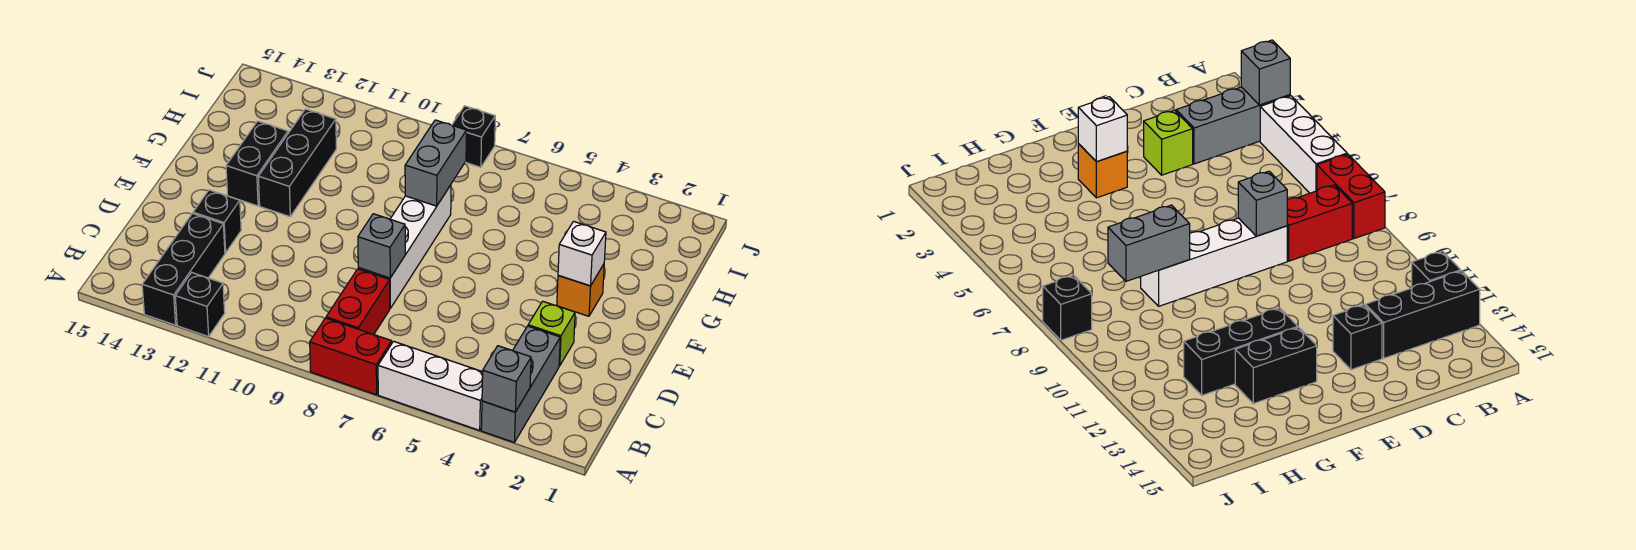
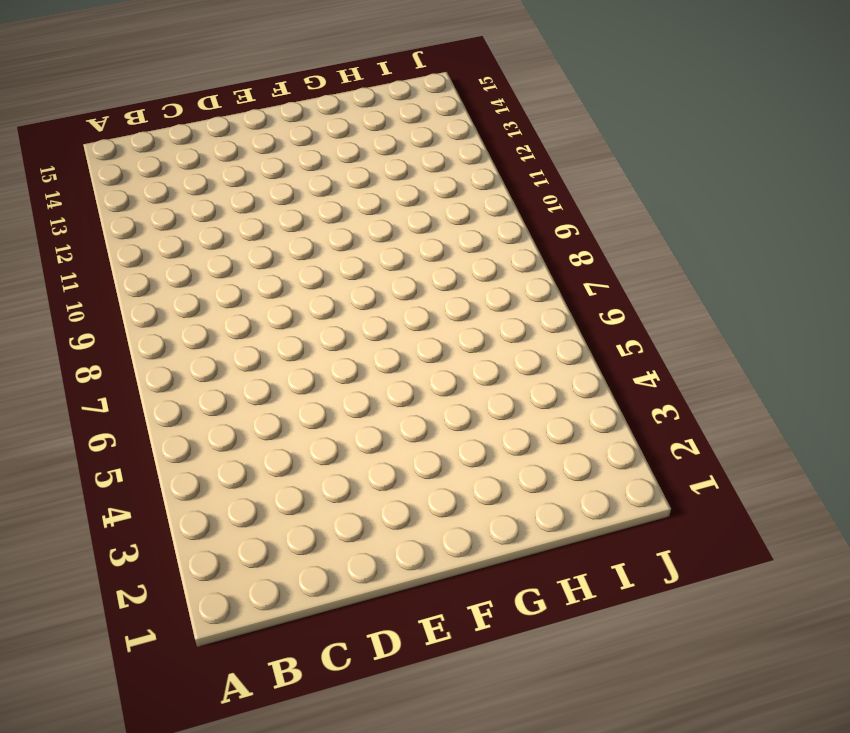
none -> grey 1x3 brick [481,326,560,442]
none -> white 1x3 brick [378,341,483,430]
none -> red 1x2 brick [310,318,392,395]

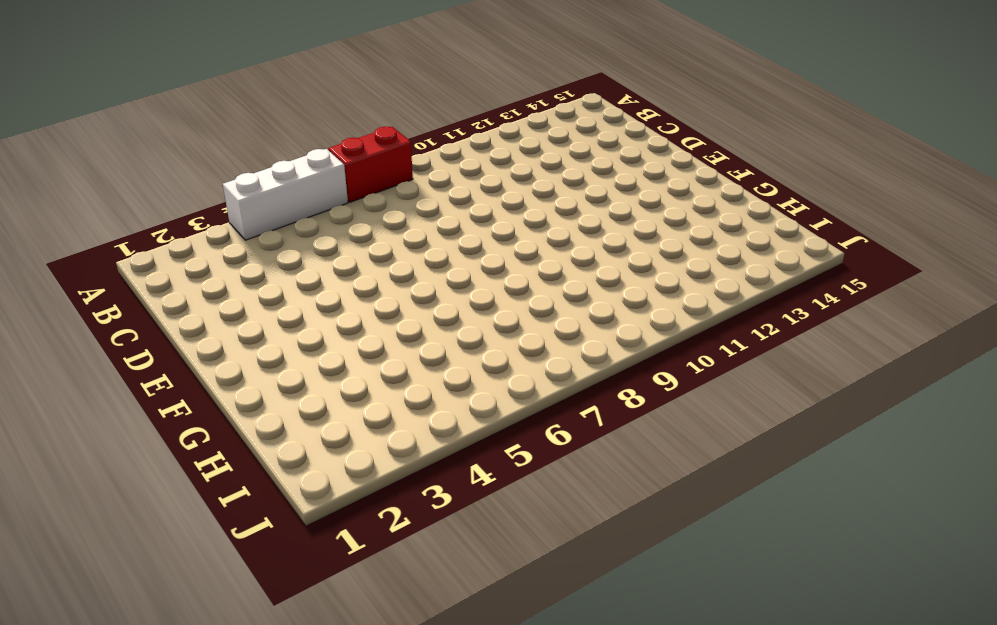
none -> grey 1x3 brick [481,326,560,442]
none -> black 1x1 brick [175,273,225,337]
none -> black 1x3 brick [142,213,225,325]

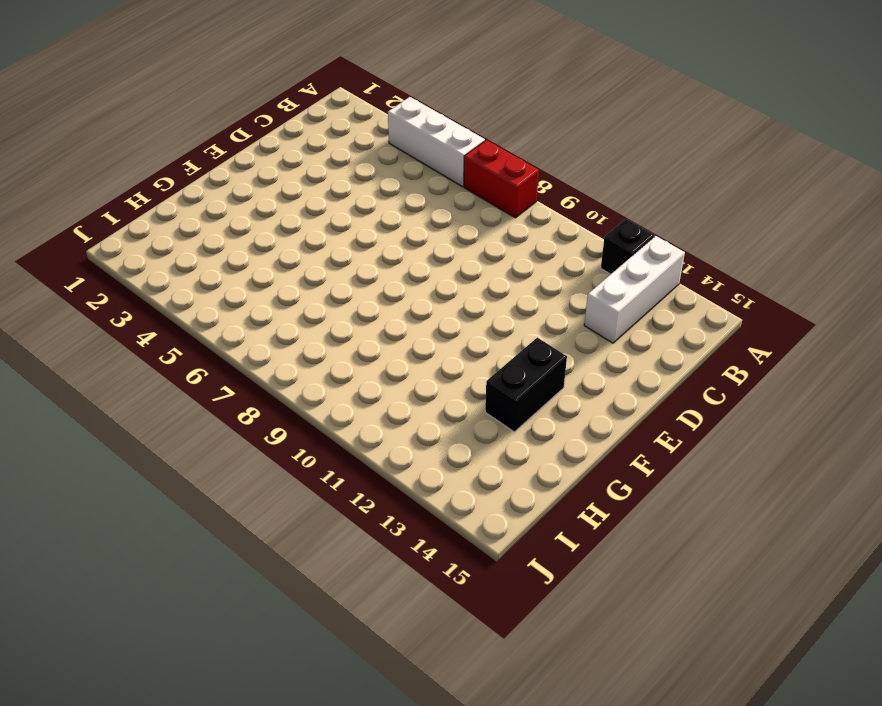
white 1x3 brick [584,236,685,343] -> black 1x3 brick [142,213,225,325]
none -> grey 1x3 brick [481,326,560,442]
none -> red 1x2 brick [326,269,390,335]
none -> lime 1x1 brick [528,301,575,366]

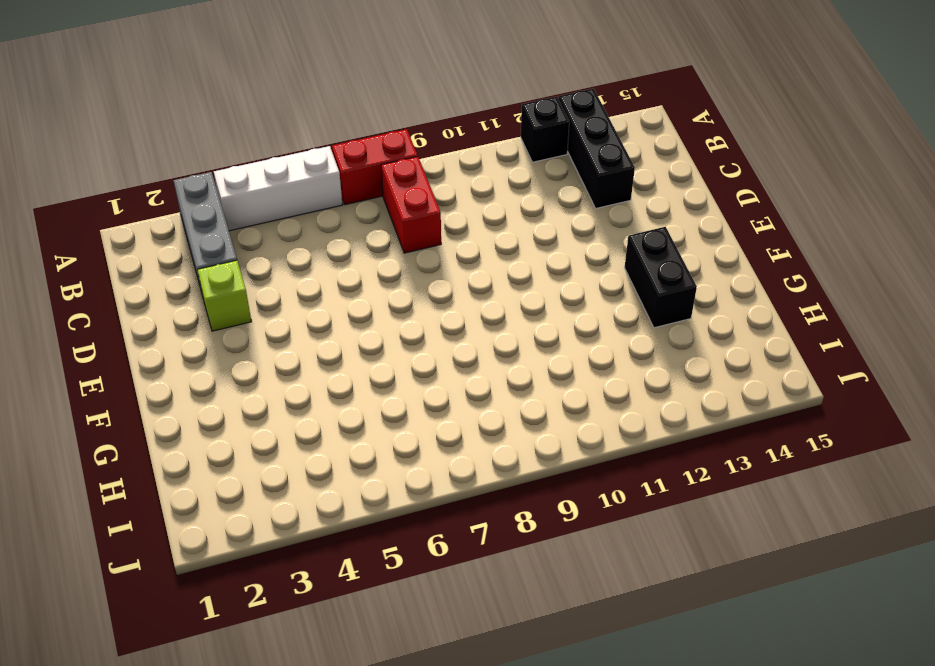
none -> white 1x4 brick [358,185,451,308]
none -> black 1x1 brick [193,190,241,253]
none -> orange 1x1 brick [557,264,604,316]

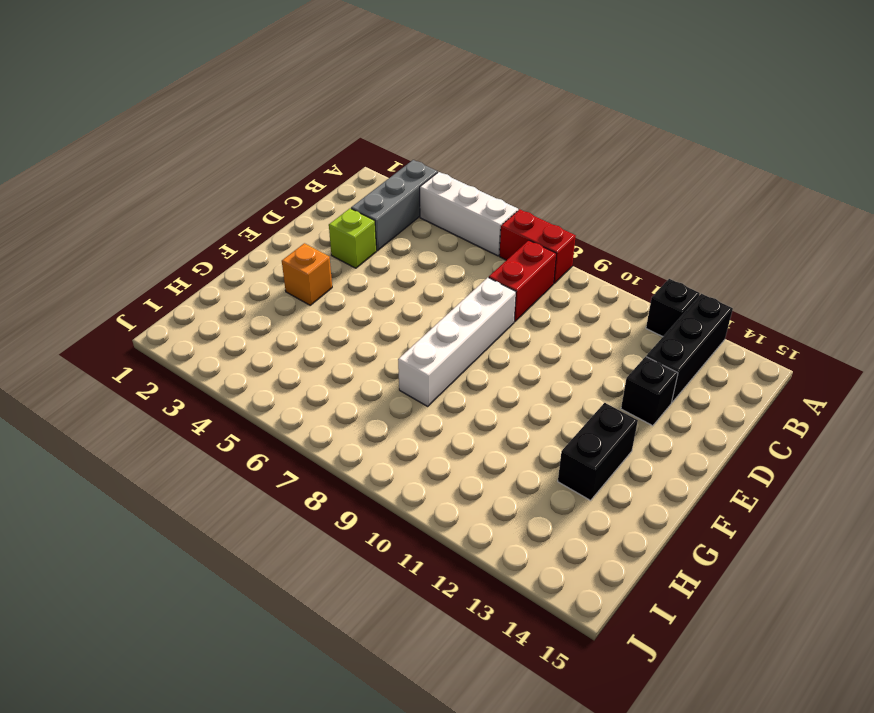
none -> black 1x3 brick [258,109,336,217]
none -> black 1x1 brick [452,106,495,167]
none -> grey 1x1 brick [482,346,531,412]

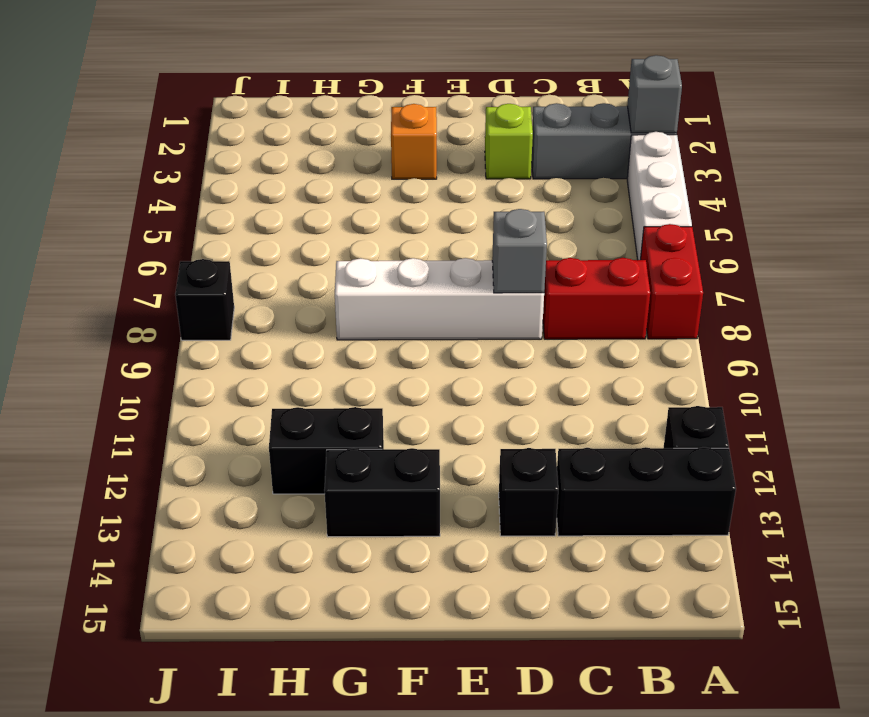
black 1x2 brick [269,407,384,494] -> black 1x3 brick [258,109,336,217]
none -> white 1x1 brick [558,221,606,286]
none -> grey 1x2 brick [405,120,467,206]

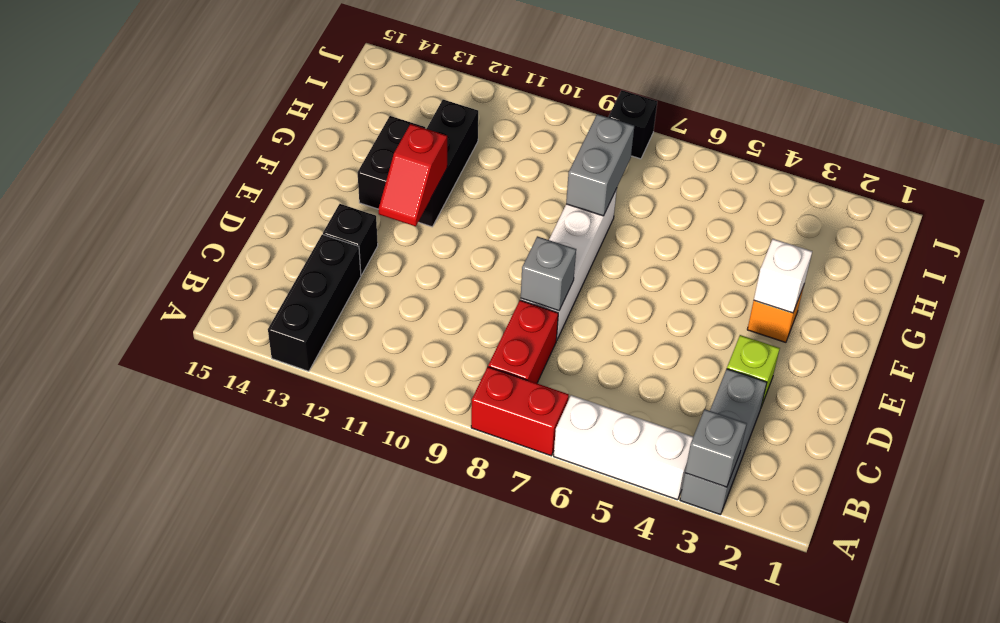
red 1x2 slope [379,124,447,226] -> none
none -> black 1x1 brick [175,273,225,337]

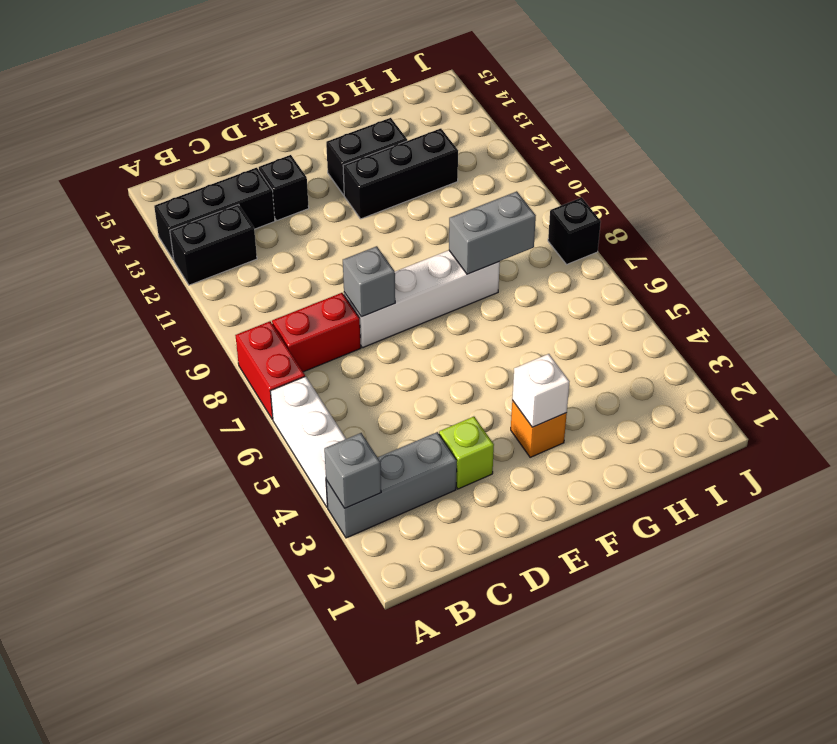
black 1x2 brick [170,205,257,285] -> black 1x1 brick [175,273,225,337]

